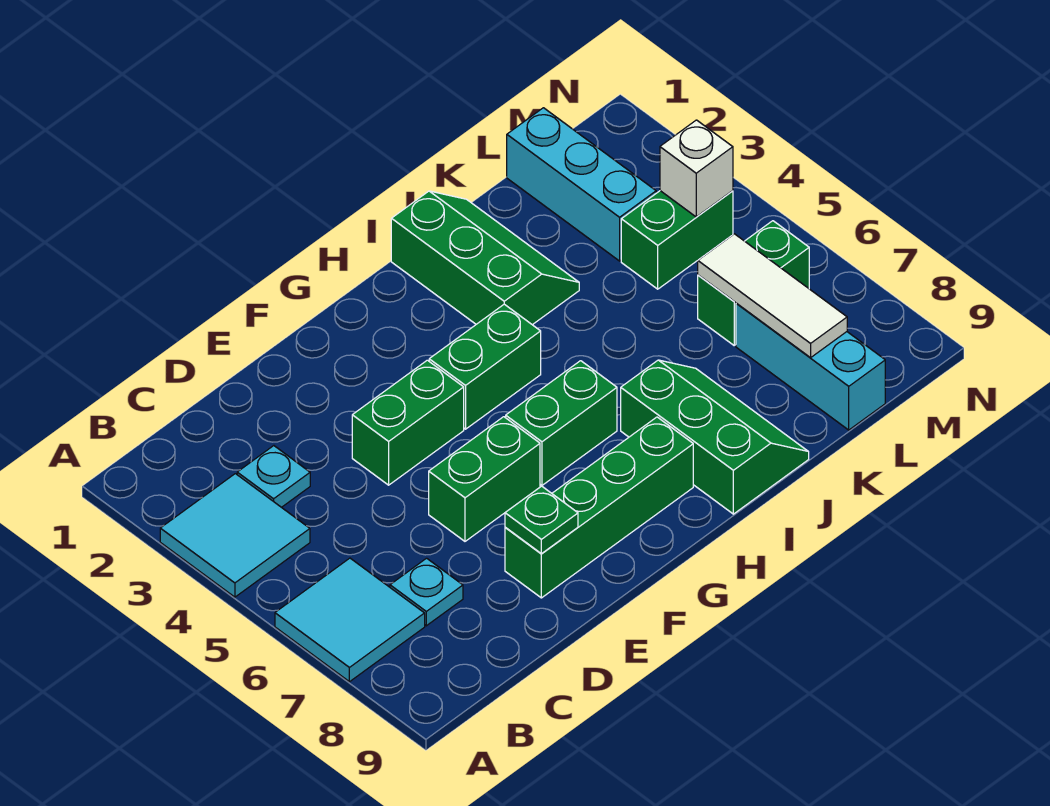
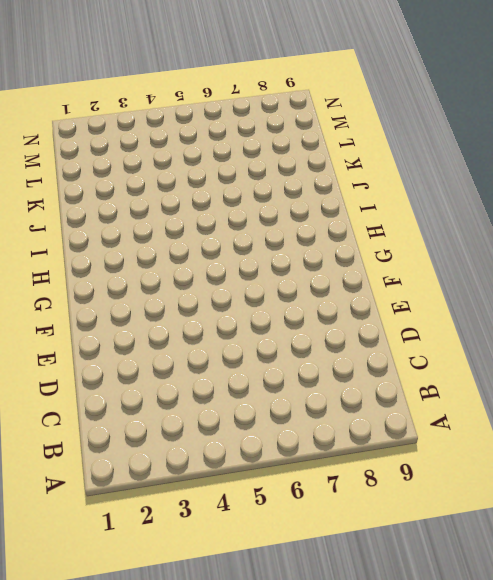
none -> cyan 2x2 tile [160,474,310,597]
none -> cyan 2x2 tile [275,558,425,682]
none -> cyan 1x1 plate [237,446,310,507]

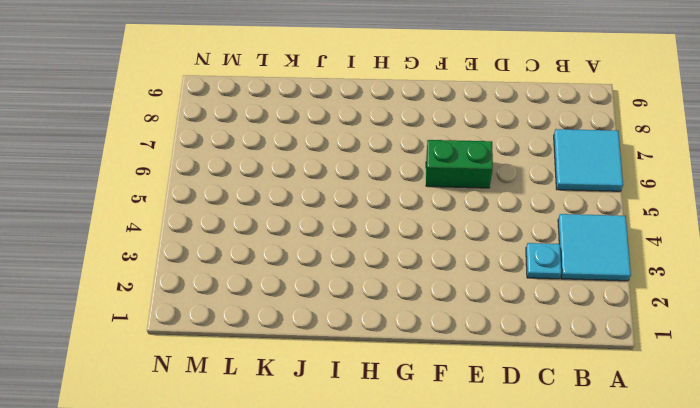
none -> cyan 1x1 plate [390,558,463,626]
none -> green 1x2 brick [352,360,464,485]
none -> green 1x4 brick [505,417,693,598]

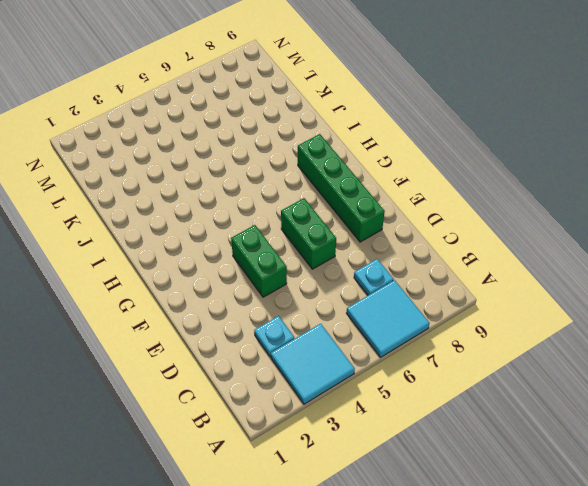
none -> green 1x2 brick [429,304,541,429]
none -> green 1x2 brick [506,361,617,485]
none -> green 2x3 slope [391,191,579,325]

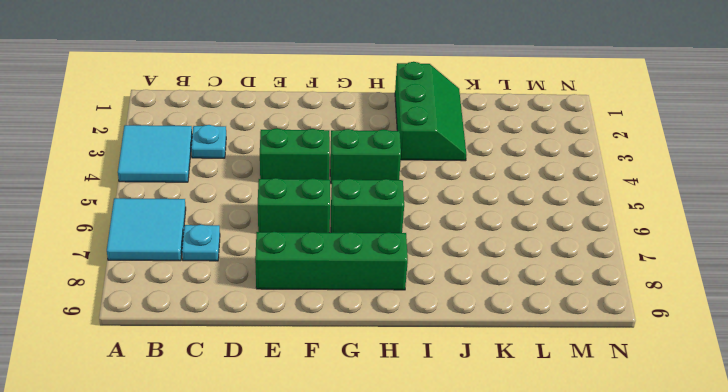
none -> green 2x3 slope [621,360,809,514]
none -> cyan 1x3 brick [507,108,656,261]
none -> green 1x2 brick [621,191,733,289]

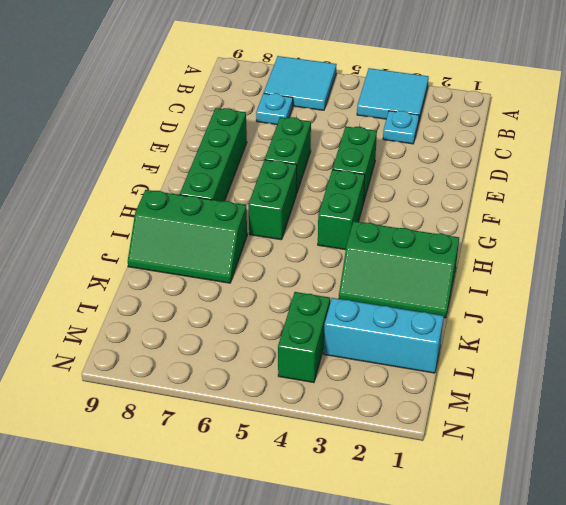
none -> green 1x2 brick [698,221,809,345]
none -> cyan 1x3 brick [736,303,885,430]
none -> green 1x1 plate [505,486,578,554]

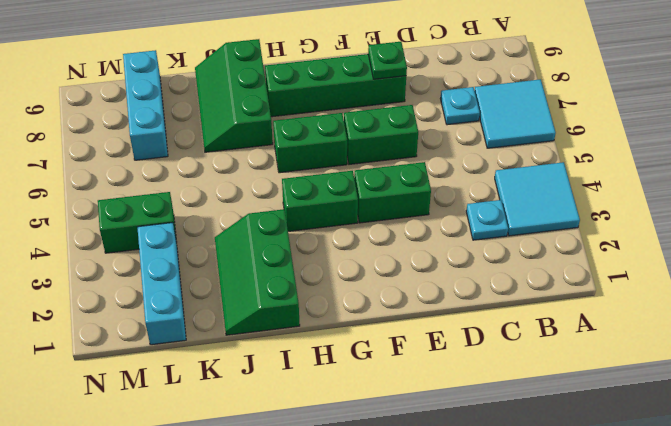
none -> green 1x2 brick [698,221,809,345]
none -> white 1x3 tile [698,234,847,358]
none -> white 1x1 brick [660,120,733,217]

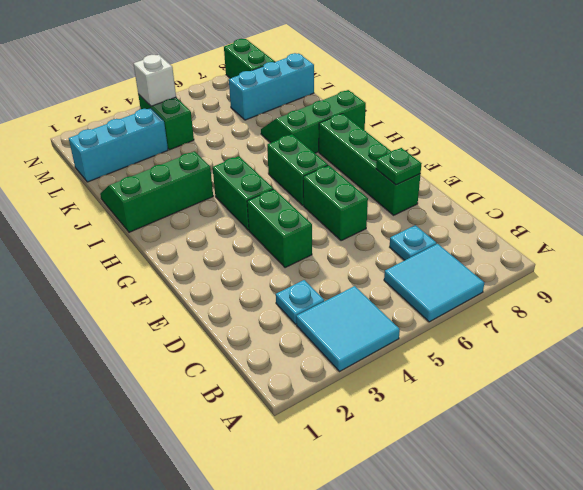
green 1x2 brick [224,39,275,78] -> green 1x2 brick moved to [698,221,809,345]
none -> white 1x3 tile [698,234,847,358]

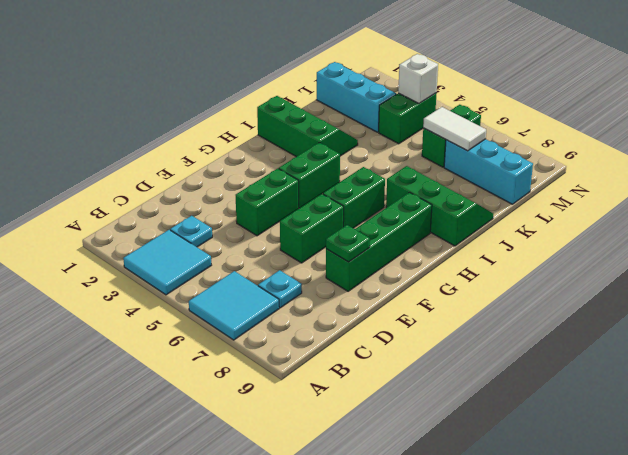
white 1x2 tile [423,107,486,151] -> white 1x3 tile [698,234,847,358]

